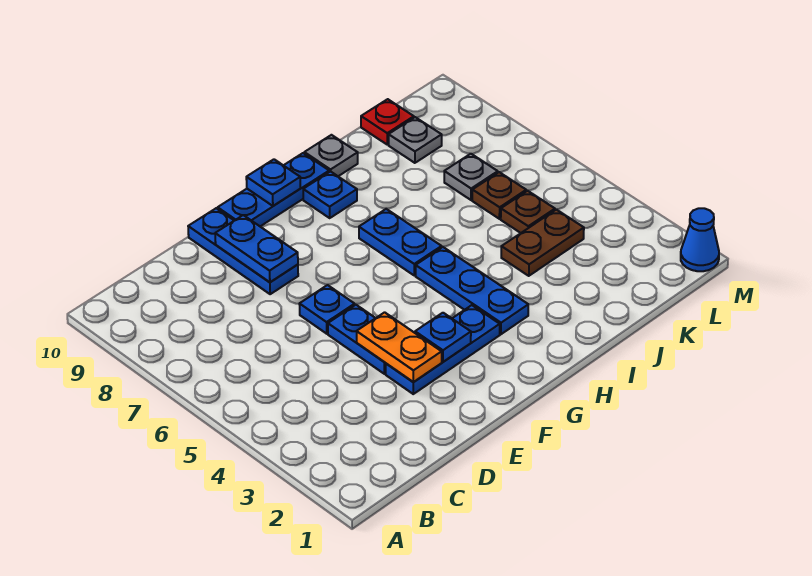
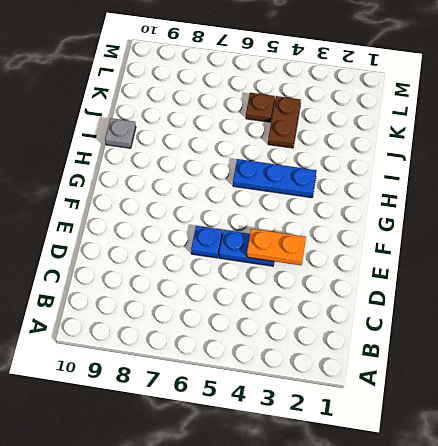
none -> blue 1x3 plate [386,305,500,394]
none -> blue 1x3 plate [188,208,298,294]
none -> blue 1x3 plate [218,153,329,226]

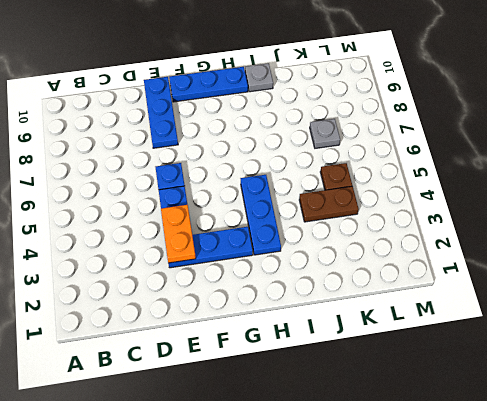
none -> blue 1x2 plate [359,209,442,275]
none -> blue 1x1 plate [303,171,357,218]
none -> brown 1x1 plate [472,172,526,219]

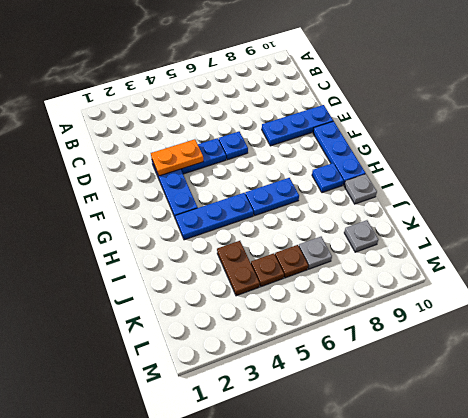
none -> red 1x1 plate [361,99,414,145]
none -> blue 1x1 cone [681,208,719,271]
none -> blue 1x2 plate [215,215,298,282]

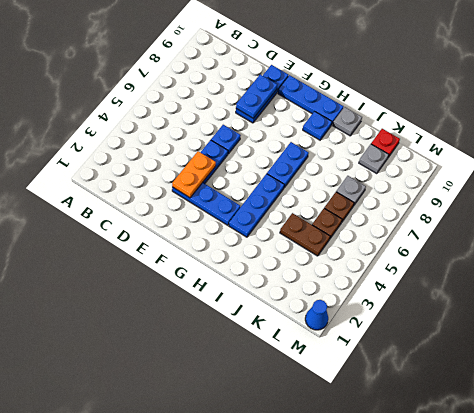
none -> blue 1x1 plate [415,313,471,362]
none -> blue 1x1 plate [246,159,300,206]

